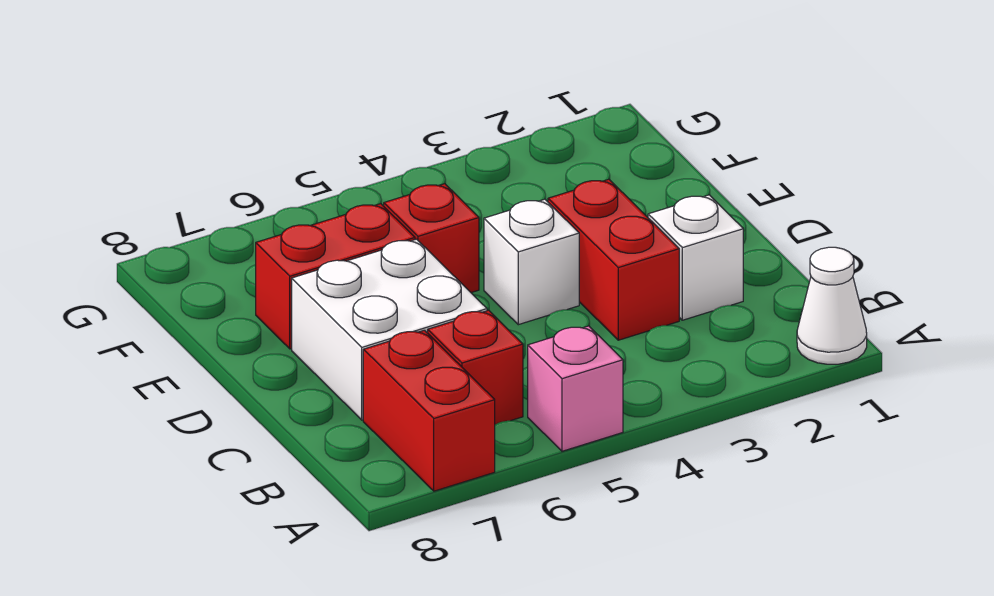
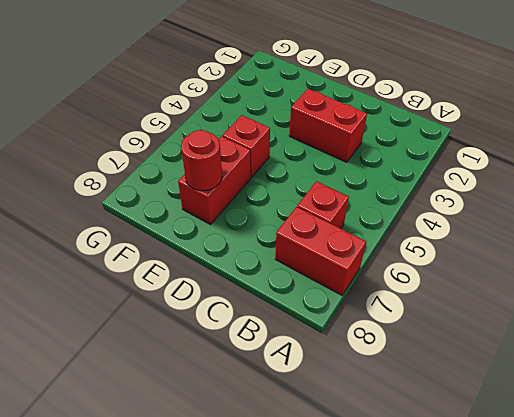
red 1x1 round brick [181,130,222,191] -> none
none -> white 1x1 cone [797,247,867,364]
none -> pink 1x1 brick [528,326,623,451]

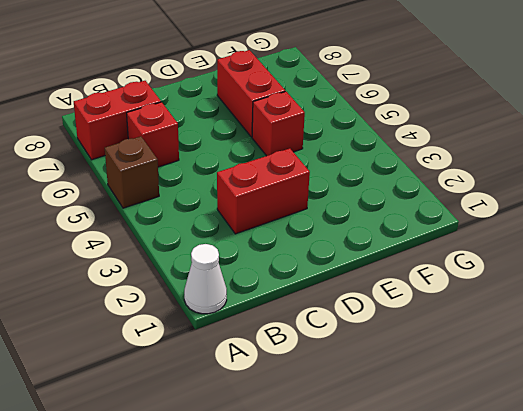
brown 1x1 brick [105,136,159,208] -> pink 1x1 brick [528,326,623,451]
none -> white 1x1 brick [648,195,743,320]
none -> white 2x2 brick [292,239,487,420]

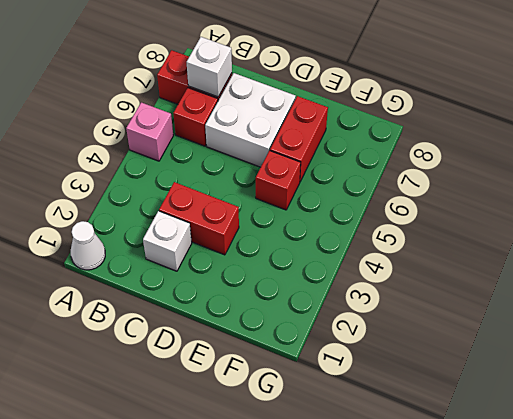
white 1x1 brick [187,37,232,97] -> white 1x1 brick moved to [484,199,579,325]

